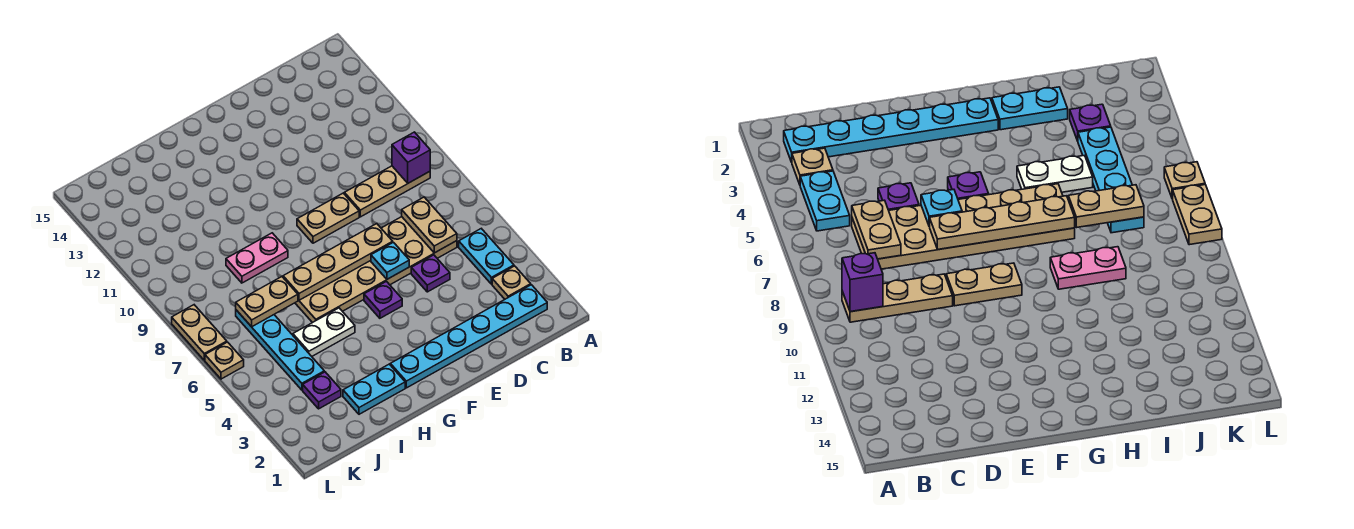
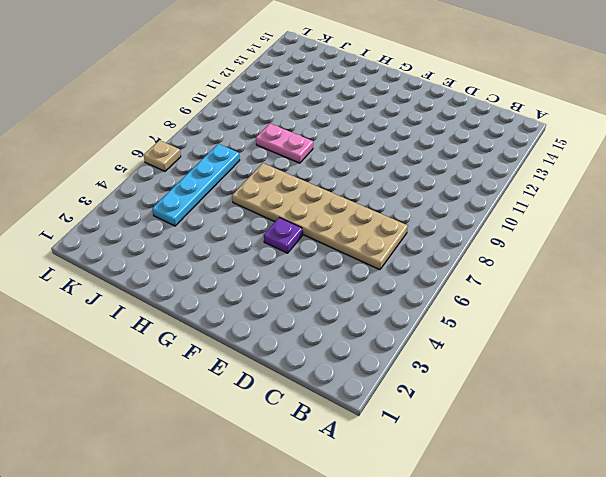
none -> cyan 1x6 plate [390,285,547,388]
none -> tan 1x1 plate [492,266,531,299]
none -> cyan 1x2 plate [459,229,514,284]

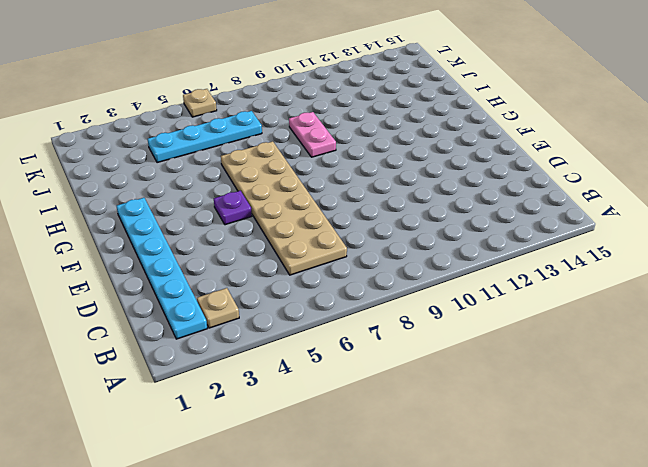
none -> cyan 1x2 plate [459,229,514,284]
none -> tan 1x3 plate [344,166,430,217]
none -> purple 1x1 plate [411,255,450,292]

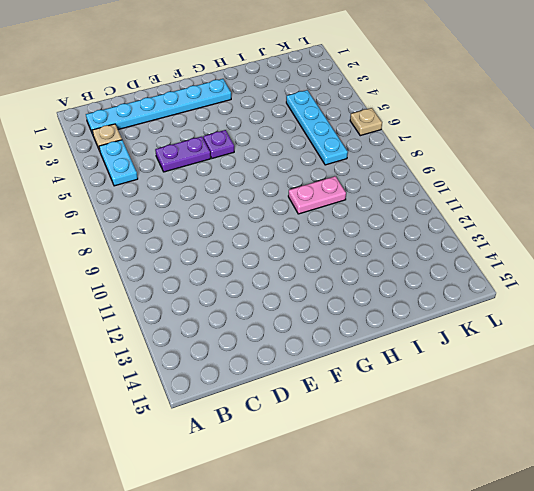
purple 1x2 plate [155,137,211,172] -> purple 1x1 plate [411,255,450,292]
none -> tan 1x3 plate [344,166,430,217]
none -> tan 2x6 plate [295,217,457,323]
none -> tan 1x2 plate [297,193,359,243]

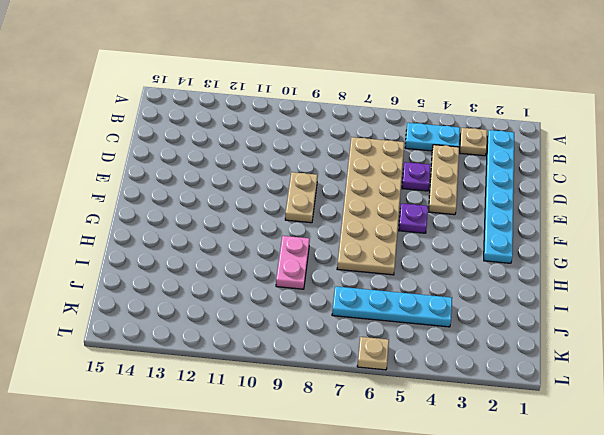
tan 1x3 plate [429,145,459,215] -> tan 1x3 plate moved to [344,166,430,217]
none -> cyan 1x2 plate [343,364,405,414]
none -> white 1x2 plate [293,308,355,356]
none -> purple 1x1 plate [303,372,341,409]

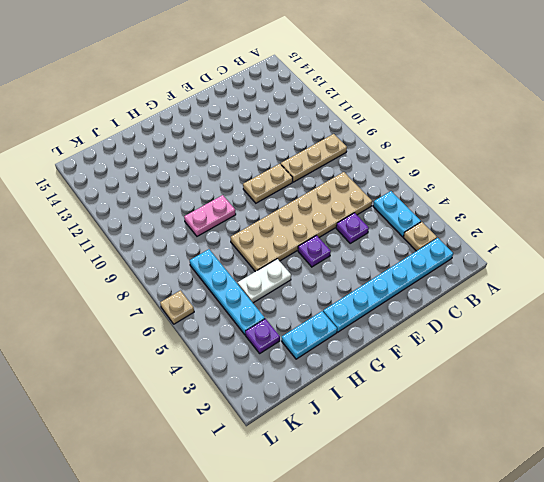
none -> tan 1x2 plate [172,305,227,360]
none -> purple 1x1 brick [392,132,430,183]
none -> tan 1x2 plate [402,197,457,253]

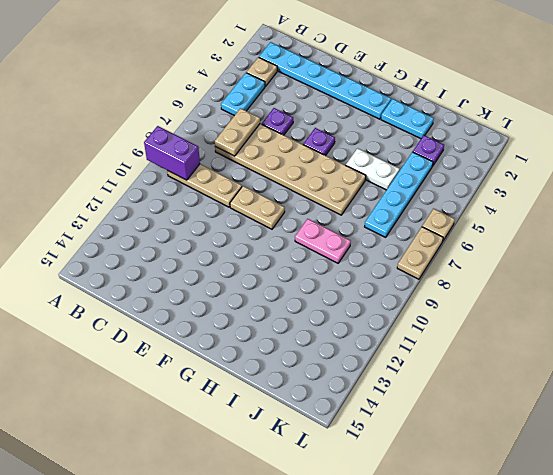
purple 1x2 brick [144,126,200,180] -> purple 1x1 brick [392,132,430,183]
none -> cyan 1x1 plate [371,242,409,279]
none -> tan 1x4 plate [283,224,393,300]
none -> tan 1x2 plate [236,277,298,327]

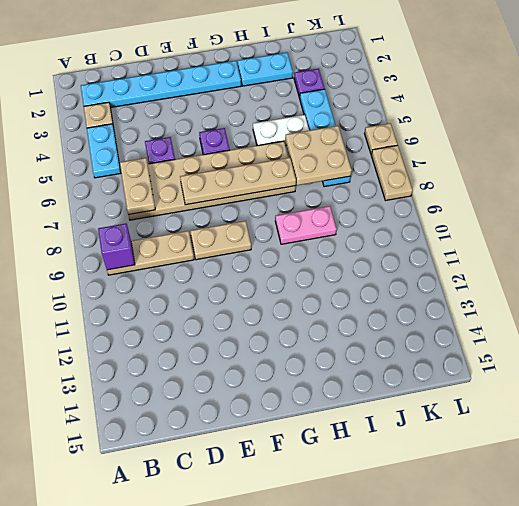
tan 2x2 plate [285,126,352,185] -> tan 1x2 plate [236,277,298,327]
none -> cyan 1x1 plate [371,242,409,279]

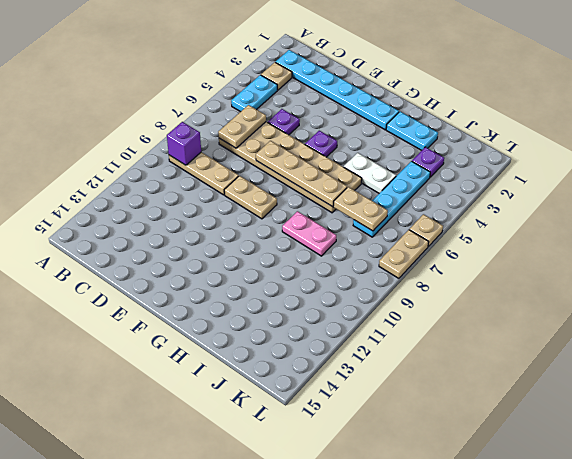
none -> cyan 1x1 plate [371,242,409,279]

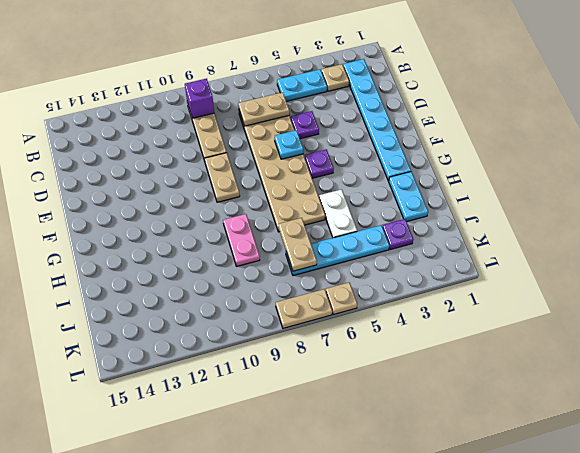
none -> tan 1x4 plate [283,224,393,300]

